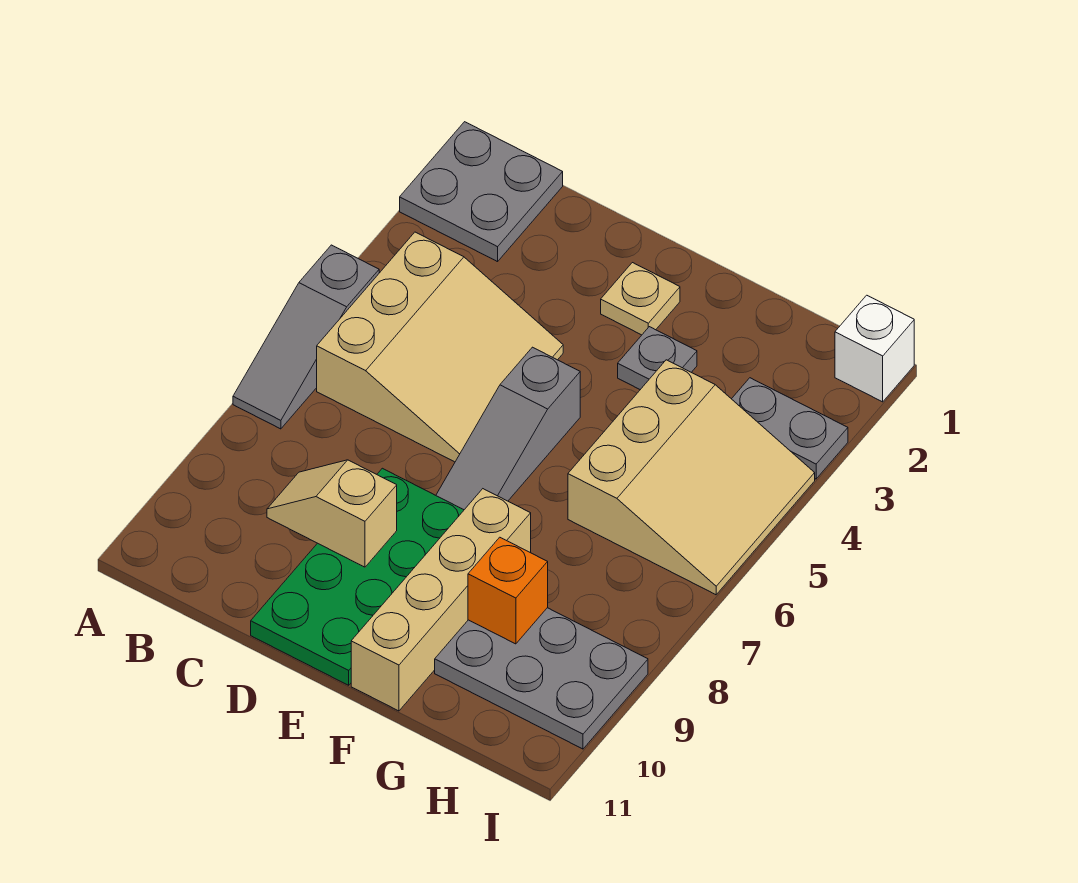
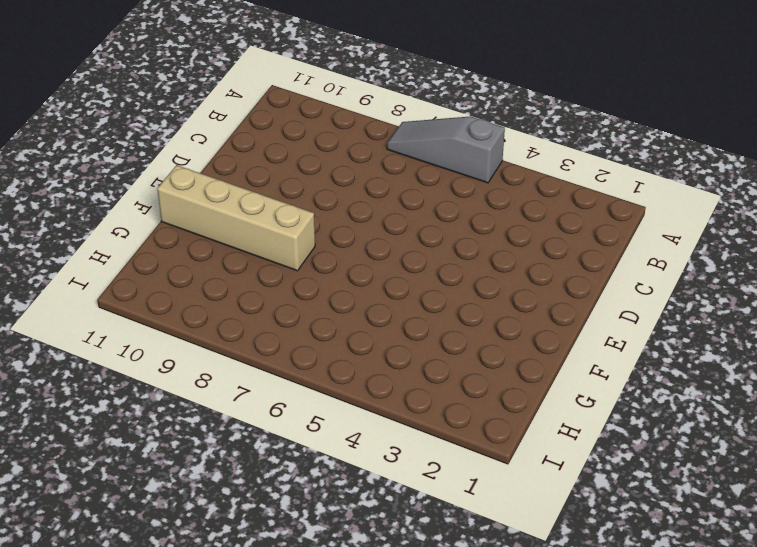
none -> grey 2x2 plate [400,122,563,262]
none -> tan 3x3 slope [317,232,563,462]
none -> green 2x4 plate [251,468,464,685]

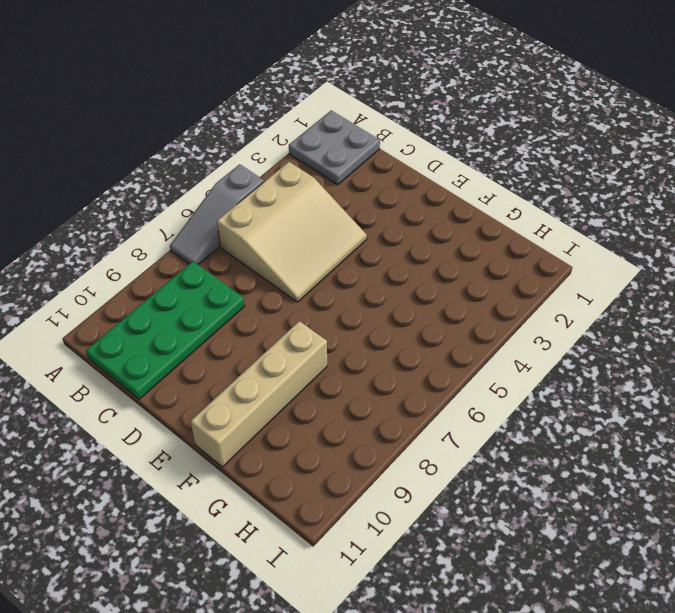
green 2x4 plate [86,261,245,399] -> green 2x4 plate moved to [251,468,464,685]
none -> tan 1x1 plate [601,263,680,335]
none -> grey 1x3 slope [436,347,580,510]
none -> grey 1x1 plate [618,327,697,390]

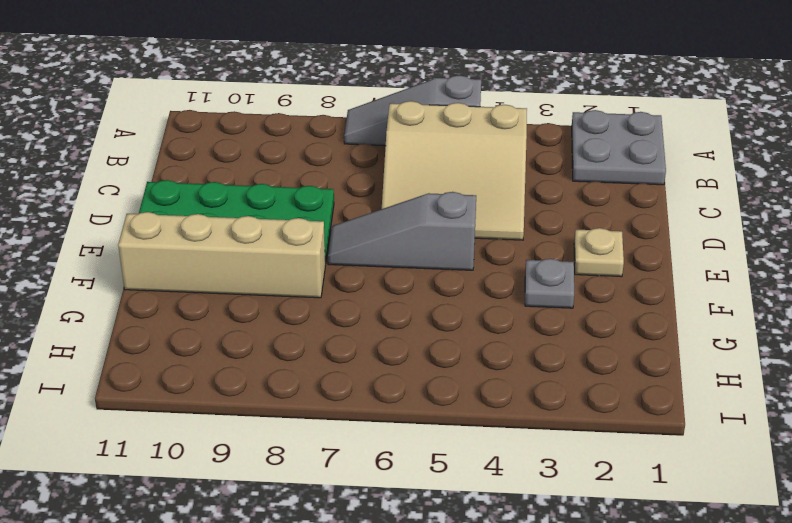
none -> tan 3x3 slope [568,360,815,595]
none -> grey 2x3 plate [435,608,648,749]
none -> grey 1x2 plate [732,378,848,479]

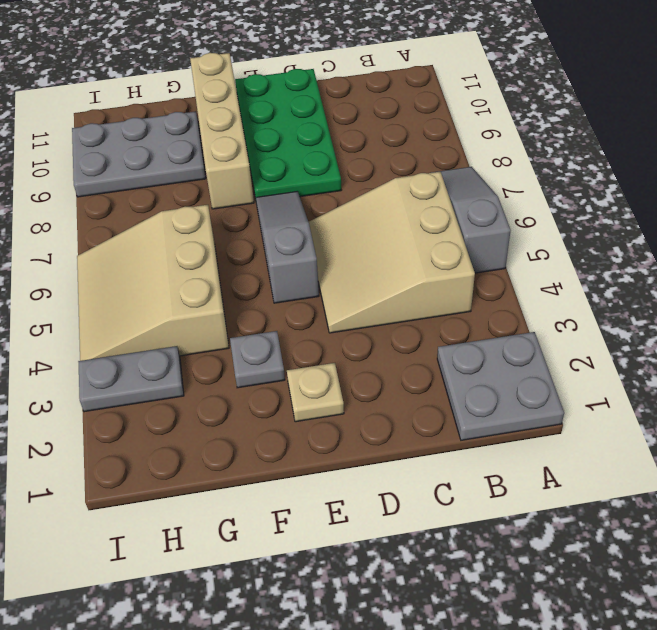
none -> white 1x1 brick [835,295,914,402]
none -> tan 1x2 slope [267,460,397,567]
none -> orange 1x1 brick [468,537,548,644]

